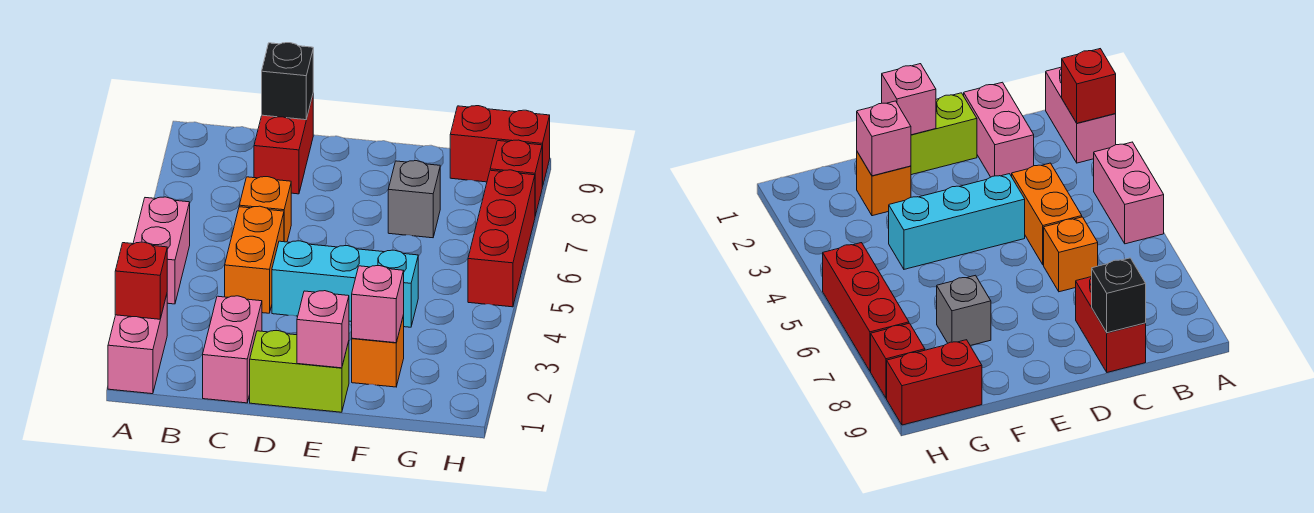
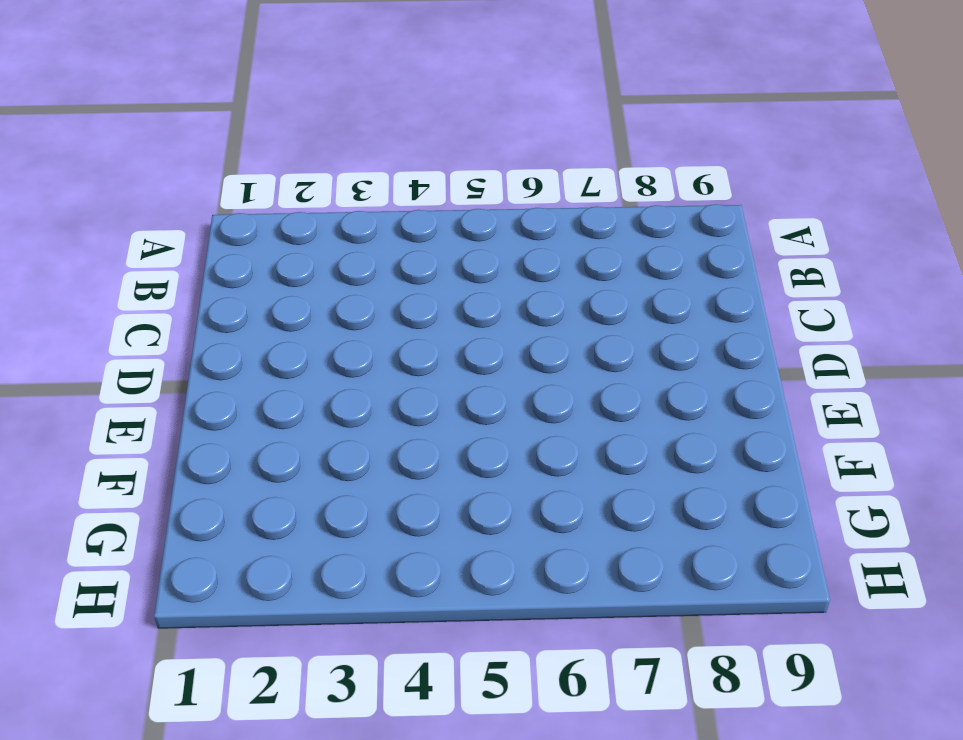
none -> pink 1x2 brick [108,295,167,394]
none -> pink 1x2 brick [133,197,190,304]
none -> pink 1x2 brick [203,296,262,403]

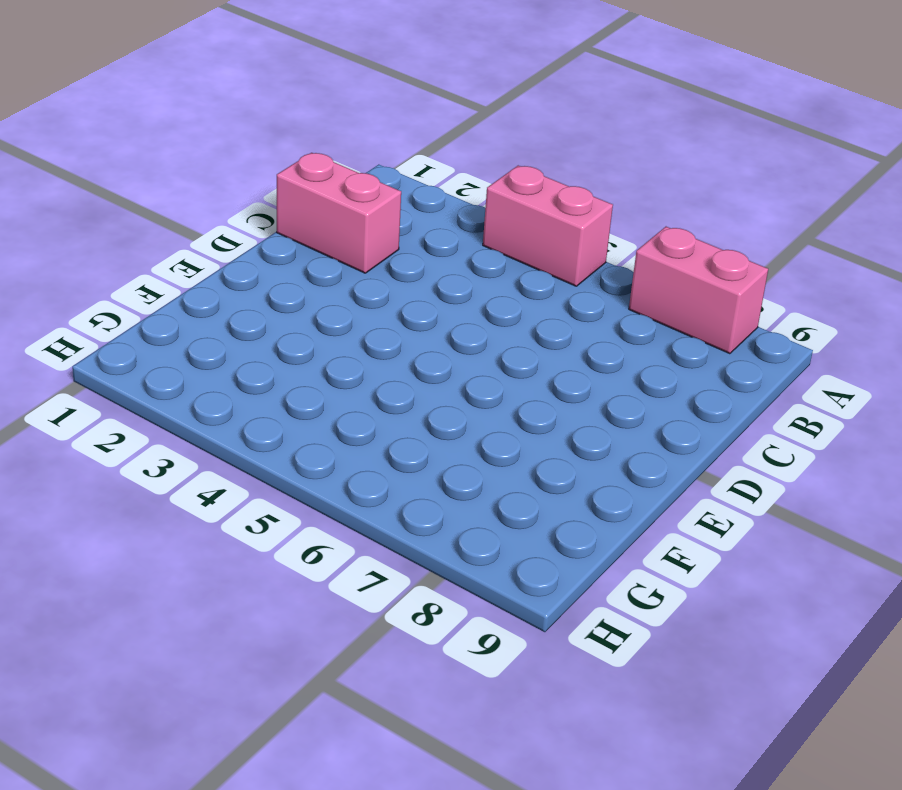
pink 1x2 brick [629,227,768,354] -> pink 1x2 brick moved to [108,295,167,394]
none -> orange 1x2 brick [225,206,284,313]
none -> orange 1x1 brick [239,177,291,242]
none -> red 1x2 brick [254,95,313,194]

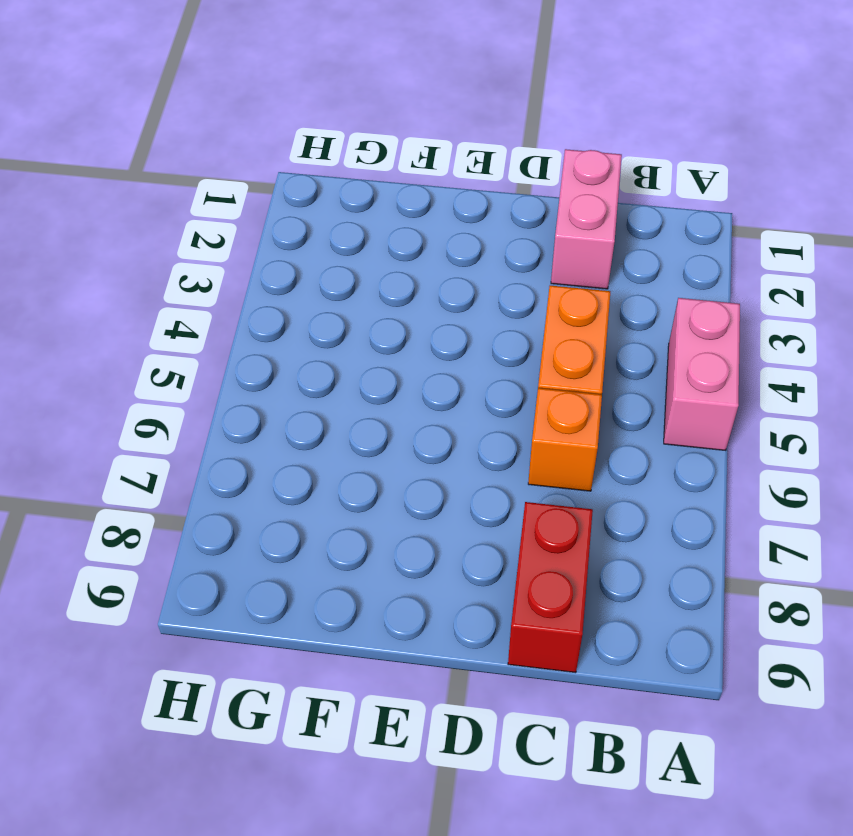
none -> pink 1x2 brick [108,295,167,394]
none -> lime 1x2 brick [250,331,349,412]
none -> cyan 1x3 brick [272,241,418,327]

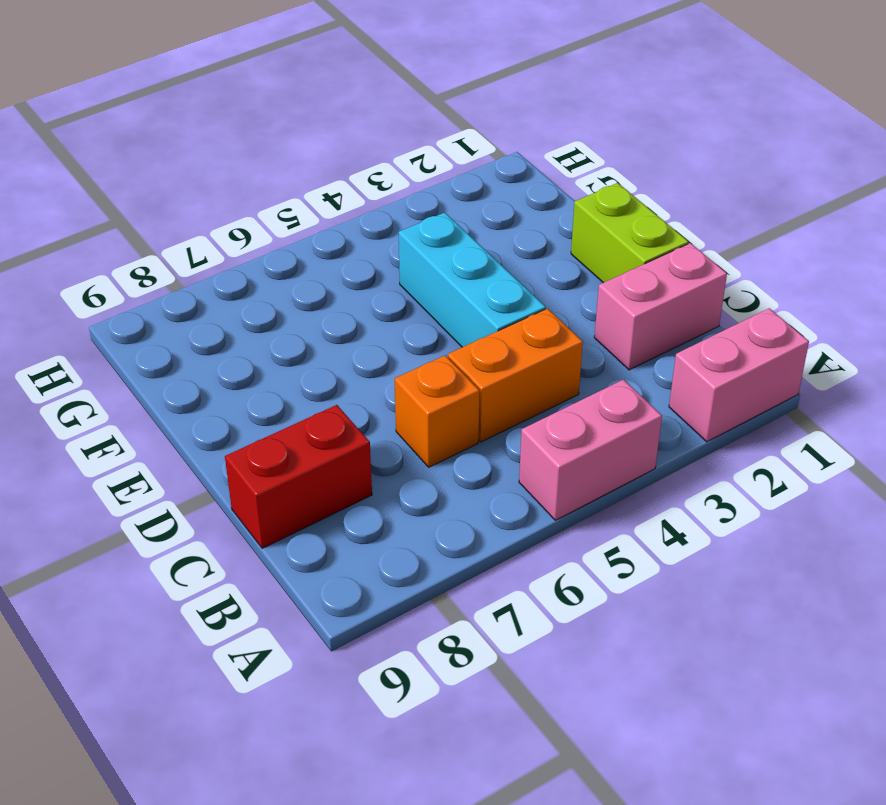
none -> orange 1x1 brick [352,315,404,387]
none -> grey 1x1 brick [388,161,440,238]
none -> red 1x2 brick [450,106,550,187]

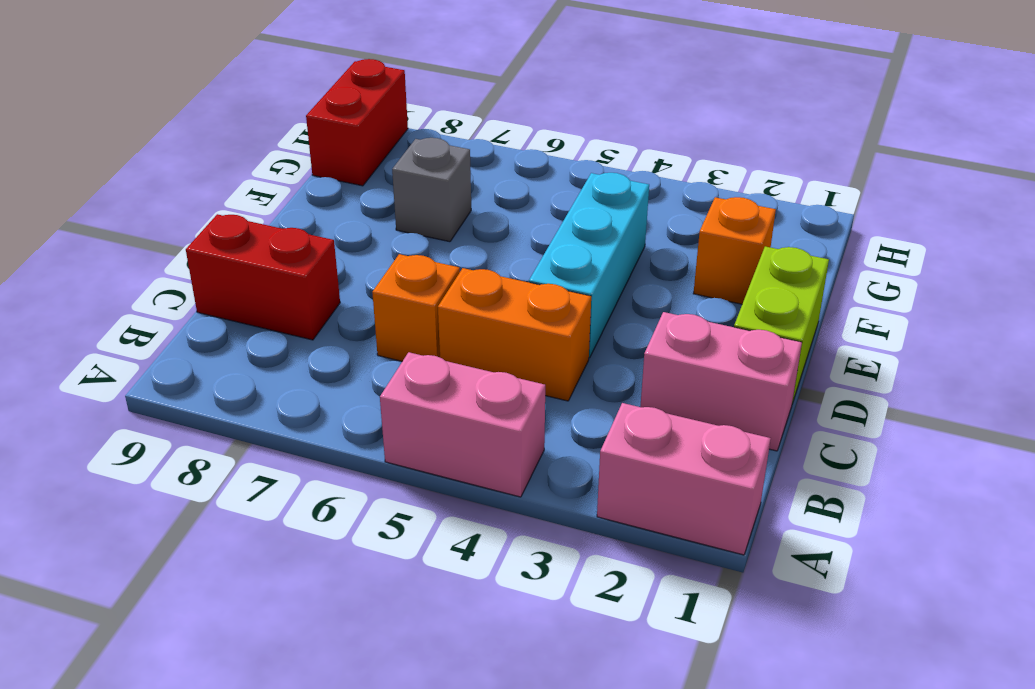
none -> red 1x3 brick [468,170,535,307]
none -> red 1x1 brick [490,140,542,216]
none -> red 1x1 brick [115,242,167,319]

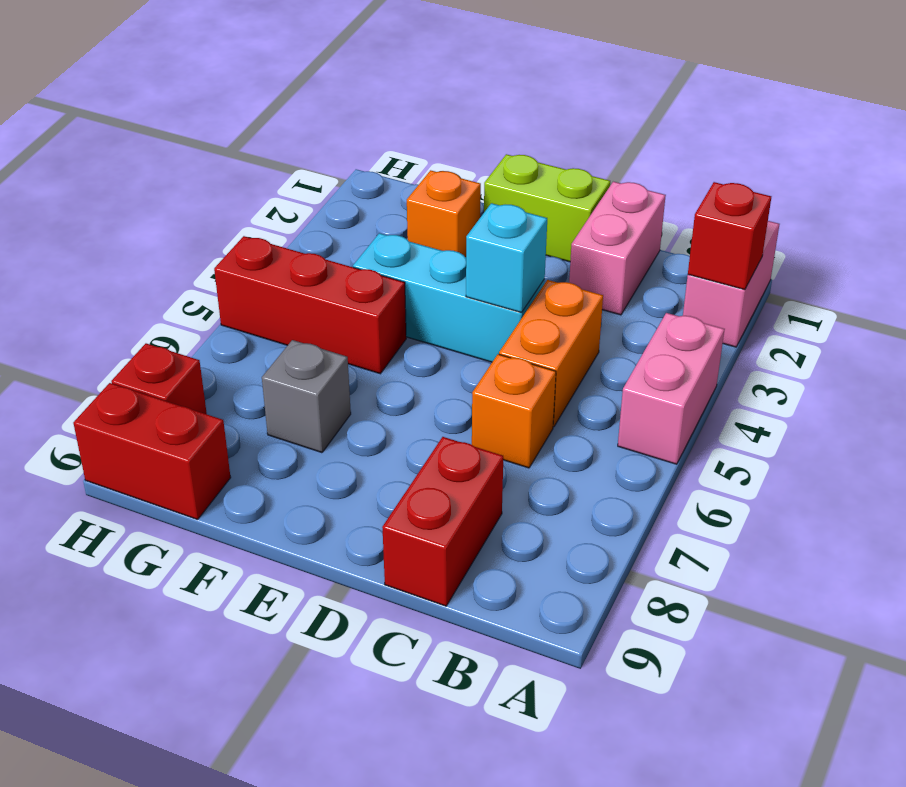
cyan 1x1 brick [466,203,547,313] -> none
red 1x3 brick [214,236,406,374] -> red 1x3 brick turned to [468,170,535,307]
none -> black 1x1 brick [262,43,313,120]
none -> pink 1x1 brick [297,291,349,368]
none -> pink 1x1 brick [352,266,404,343]

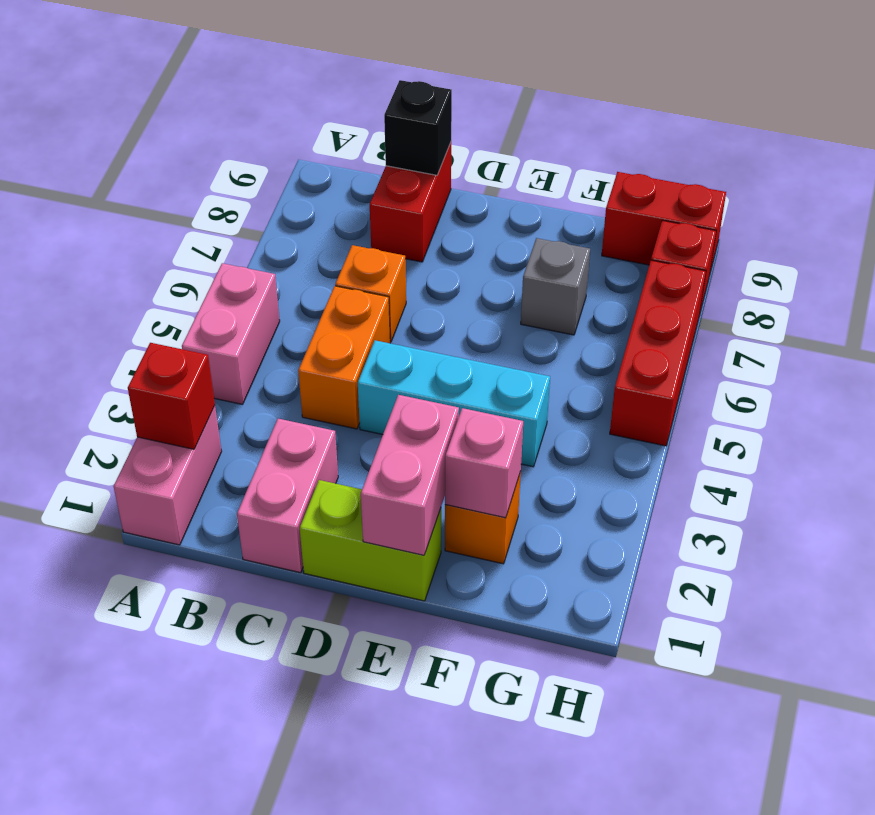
pink 1x2 brick [361,395,459,555] -> pink 1x1 brick [297,291,349,368]

